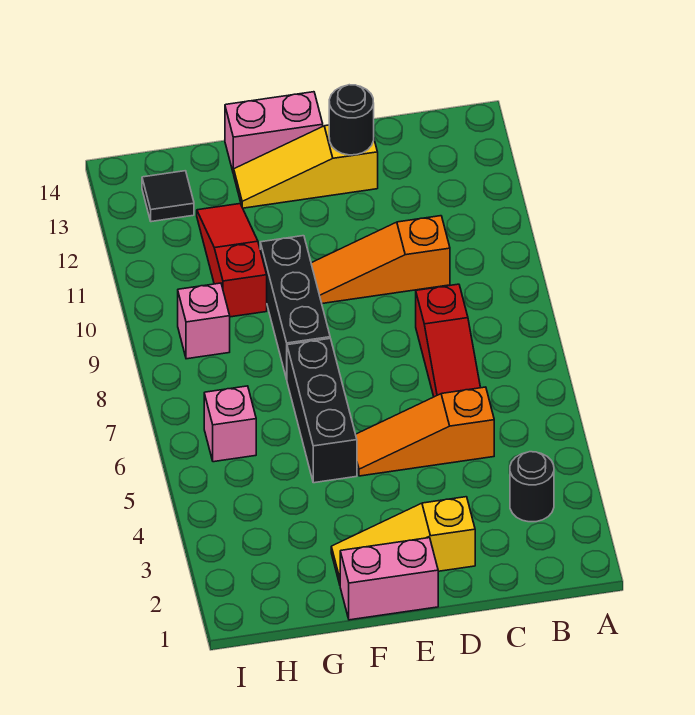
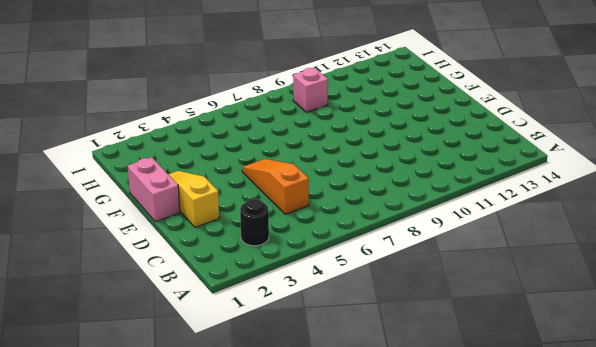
none -> red 1x3 slope [416,284,480,397]
none -> orange 1x3 slope [311,216,450,304]
none -> yellow 1x3 slope [234,125,378,208]

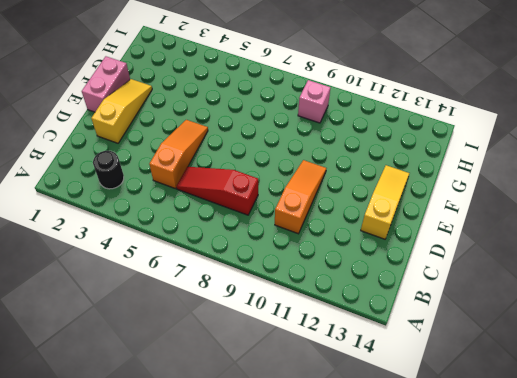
none -> pink 1x2 brick [225,92,323,174]
none -> black 1x3 brick [287,338,357,483]
none -> black 1x3 brick [260,236,330,379]

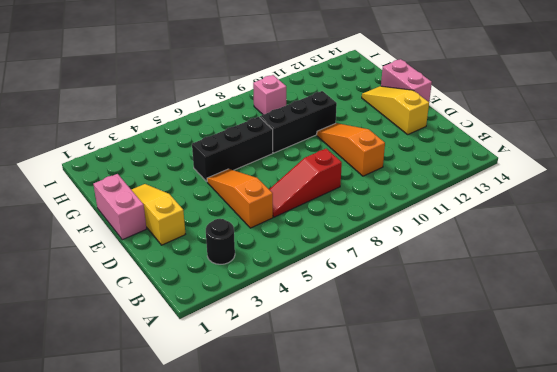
none -> red 1x3 slope [197,204,267,317]
none -> pink 1x1 brick [204,386,256,462]
none -> black 1x1 tile [142,171,194,222]

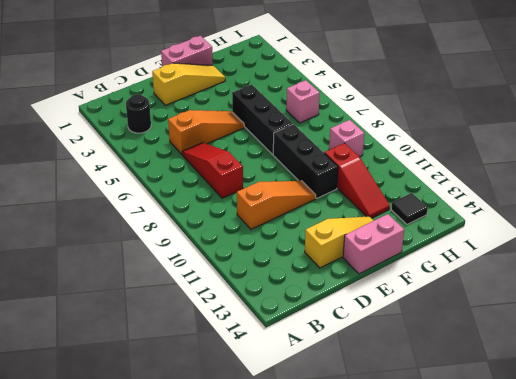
none -> black 1x1 round brick [329,85,374,155]

